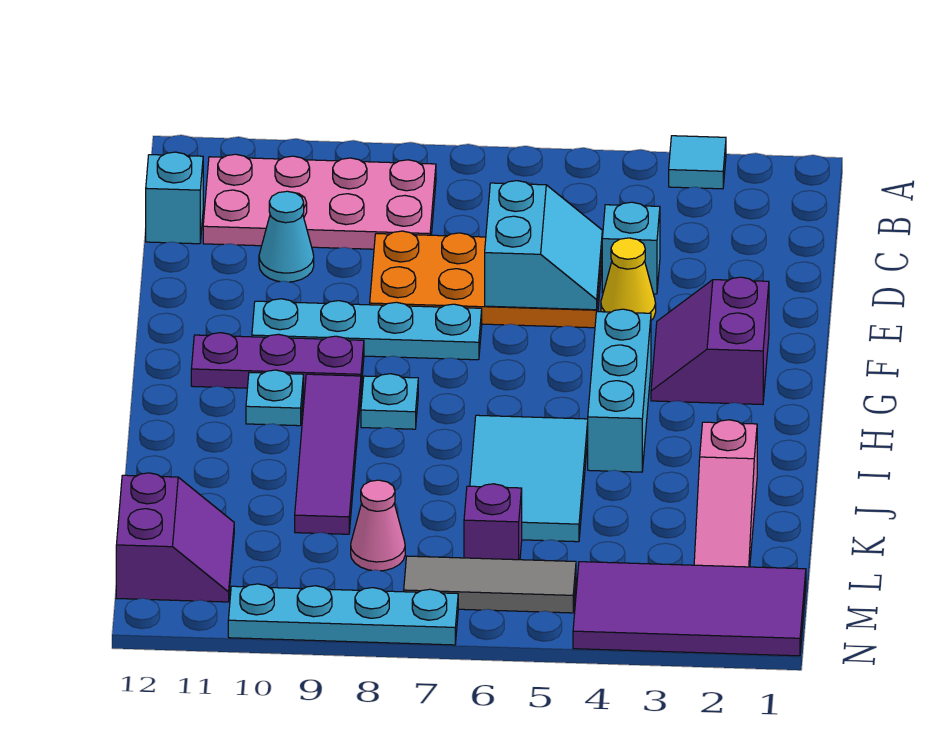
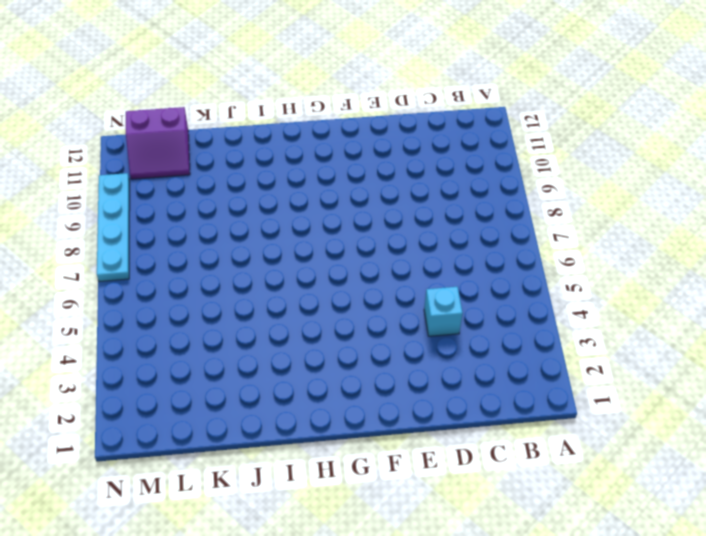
none -> cyan 1x1 tile [669,136,726,189]
none -> pink 2x4 plate [203,154,436,249]
none -> cyan 1x1 brick [146,152,203,244]

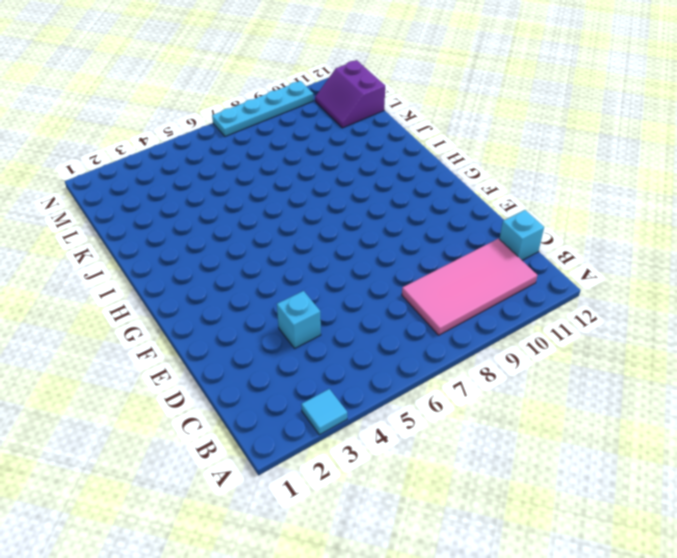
pink 2x4 tile [402,239,537,335] -> pink 2x4 plate [203,154,436,249]
none -> orange 2x4 plate [370,231,602,328]
none -> cyan 1x1 cone [259,191,314,282]
none -> yellow 1x1 cone [601,238,656,320]

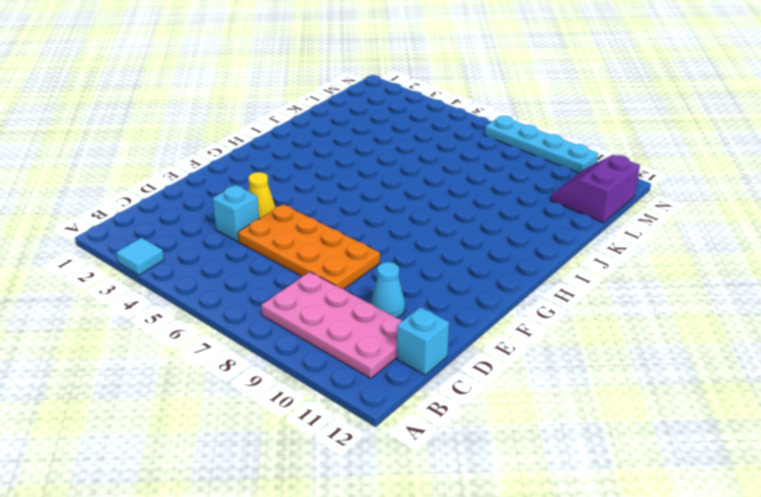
none -> purple 2x2 slope [651,277,769,405]
none -> cyan 1x4 plate [252,299,482,360]
none -> cyan 1x3 brick [588,309,651,472]

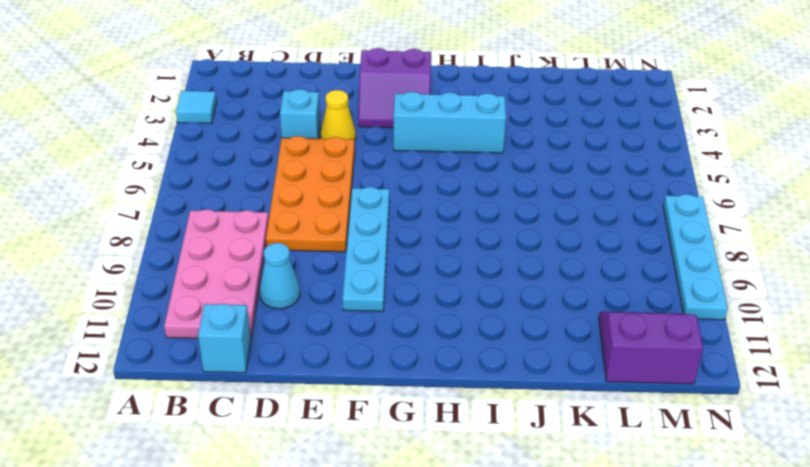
none -> purple 1x3 plate [191,333,364,390]
none -> cyan 1x1 plate [361,374,418,429]
none -> purple 1x4 tile [295,374,361,534]

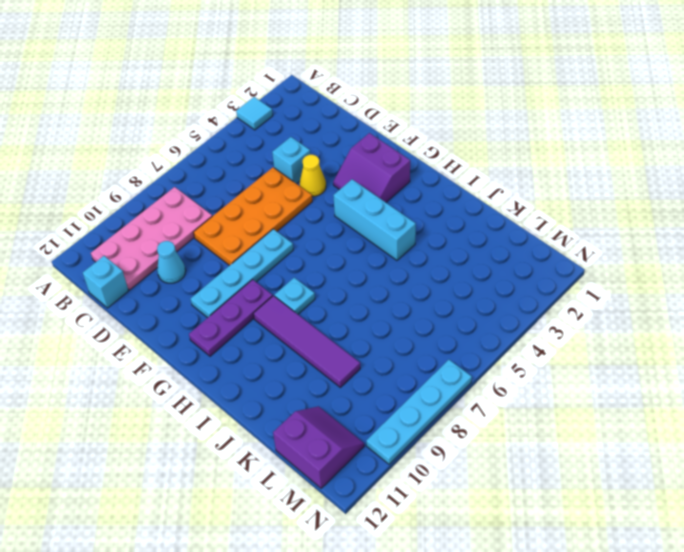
none -> cyan 1x1 plate [246,370,303,426]
none -> cyan 2x3 tile [470,415,588,542]
none -> pink 1x3 slope [694,420,757,567]

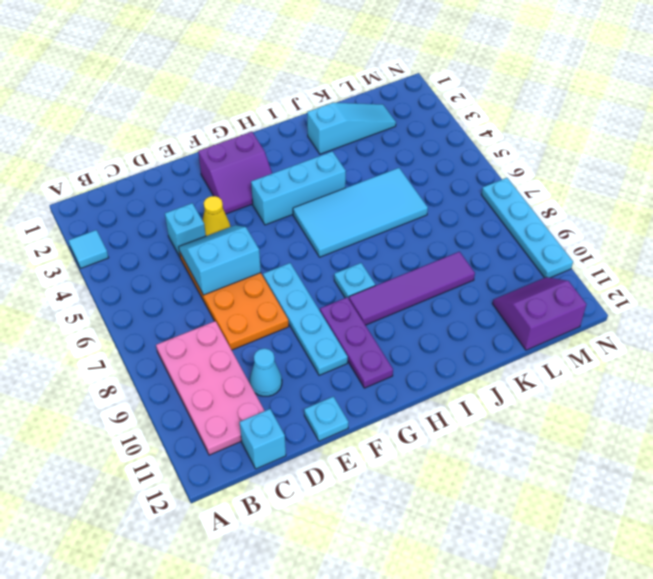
cyan 1x1 plate [304,396,348,441] -> cyan 1x1 plate moved to [246,370,303,426]
cyan 2x4 tile [293,168,428,257] -> cyan 2x3 tile [470,415,588,542]
cyan 1x3 slope [307,103,396,154] -> pink 1x3 slope [694,420,757,567]
none -> purple 1x1 brick [464,484,522,560]
none -> pink 1x1 cone [351,480,405,571]
none -> purple 2x4 tile [573,562,806,656]

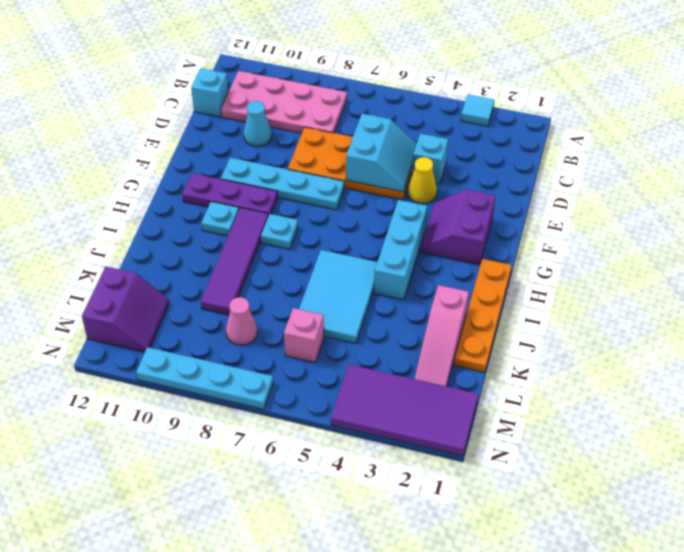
orange 1x4 plate [454,259,512,373] -> none
pink 1x1 brick [284,308,324,362] -> purple 1x1 brick [464,484,522,560]
none -> grey 1x3 tile [404,556,576,613]

